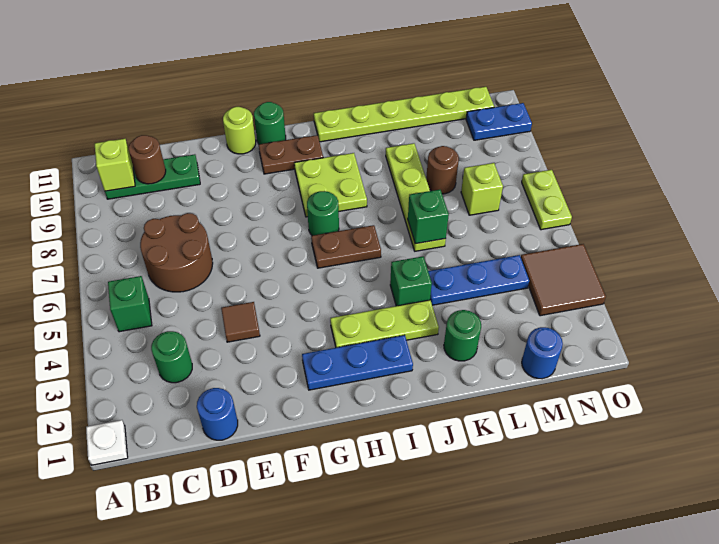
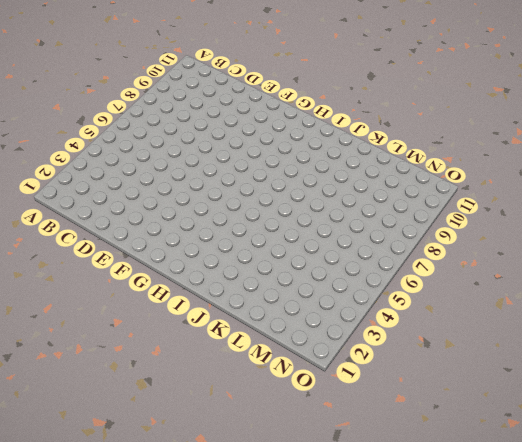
none -> white 1x1 plate [86,420,128,465]
none -> green 1x1 brick [108,276,152,332]
none -> green 1x3 plate [105,154,200,199]

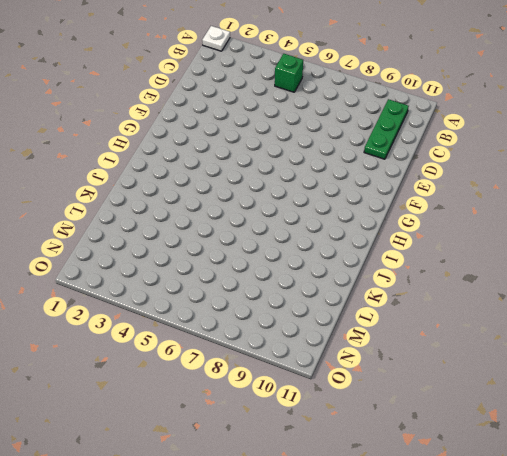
none -> green 1x1 round brick [151,331,192,383]
none -> brown 2x2 round brick [140,213,213,292]
none -> blue 1x1 round brick [197,388,238,440]

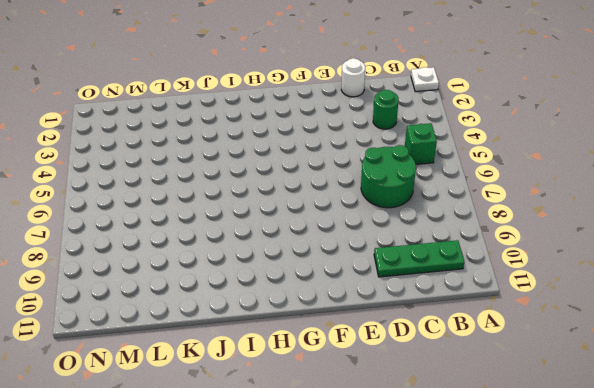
green 2x2 round brick [361,145,416,208] -> brown 2x2 round brick [140,213,213,292]
white 1x1 round brick [341,58,365,97] -> blue 1x1 round brick [197,388,238,440]
none -> brown 1x1 tile [221,302,260,342]
none -> lime 1x1 round brick [223,107,256,154]
none -> blue 1x3 plate [302,335,413,390]

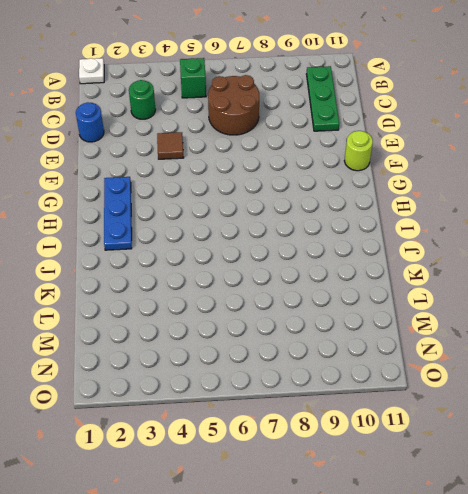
none -> brown 1x2 plate [259,135,323,174]
none -> green 1x1 round brick [254,102,286,144]
none -> lime 1x3 plate [330,300,439,348]

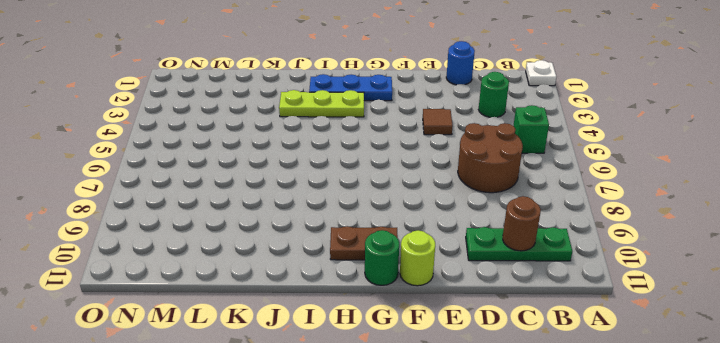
none -> brown 1x2 plate [311,225,381,268]
none -> green 1x1 round brick [307,191,339,236]
none -> lime 2x2 plate [294,153,367,217]

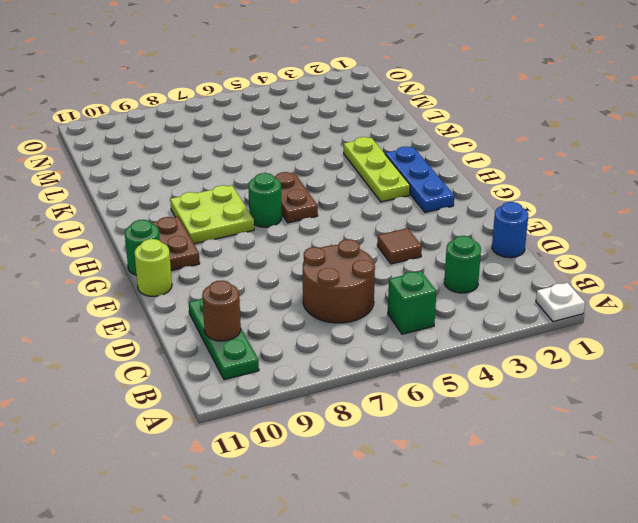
none -> lime 1x6 plate [314,87,494,142]
none -> green 1x1 brick [390,256,432,306]
none -> green 1x1 round brick [444,310,481,361]

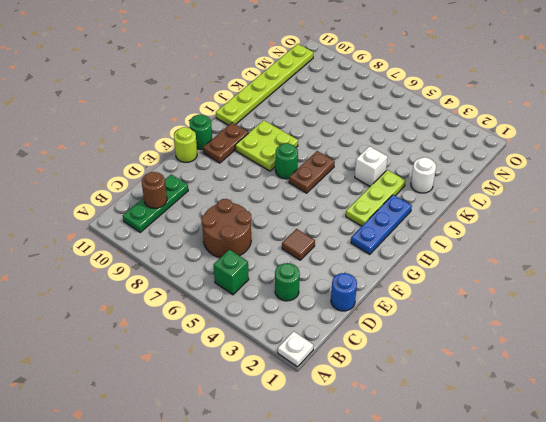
white 1x1 brick [355,146,388,186] -> green 1x1 brick [390,256,432,306]
white 1x1 round brick [411,157,436,193] -> green 1x1 round brick [444,310,481,361]
none -> blue 1x3 plate [428,255,529,305]
none -> lime 1x4 plate [386,143,446,251]
none -> brown 1x1 round brick [426,146,459,194]

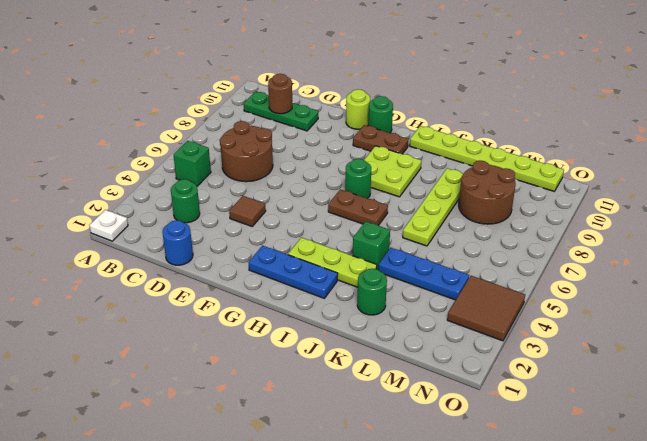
brown 2x2 round brick [459,160,516,224] -> brown 1x1 round brick [426,146,459,194]
none -> blue 1x1 round brick [522,327,563,379]
none -> lime 1x1 brick [461,163,503,215]
none -> blue 1x2 plate [466,103,532,140]

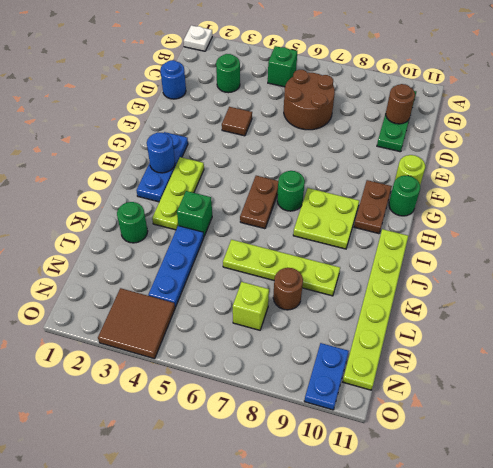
blue 1x1 round brick [147,133,175,173] -> blue 1x1 round brick moved to [522,327,563,379]
none -> lime 1x2 plate [522,170,572,230]
none -> lime 1x1 brick [95,139,135,191]
none -> green 1x1 brick [408,190,449,244]

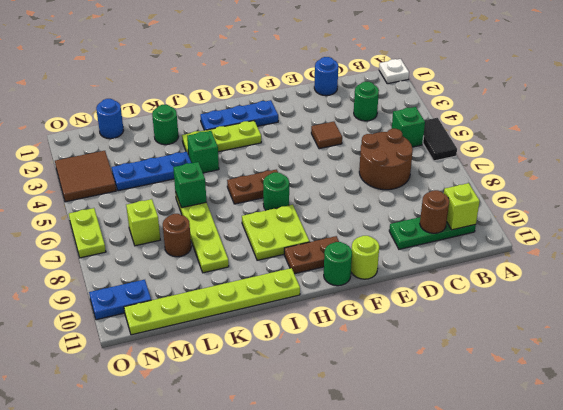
black 1x2 tile [423,118,457,161] -> none

